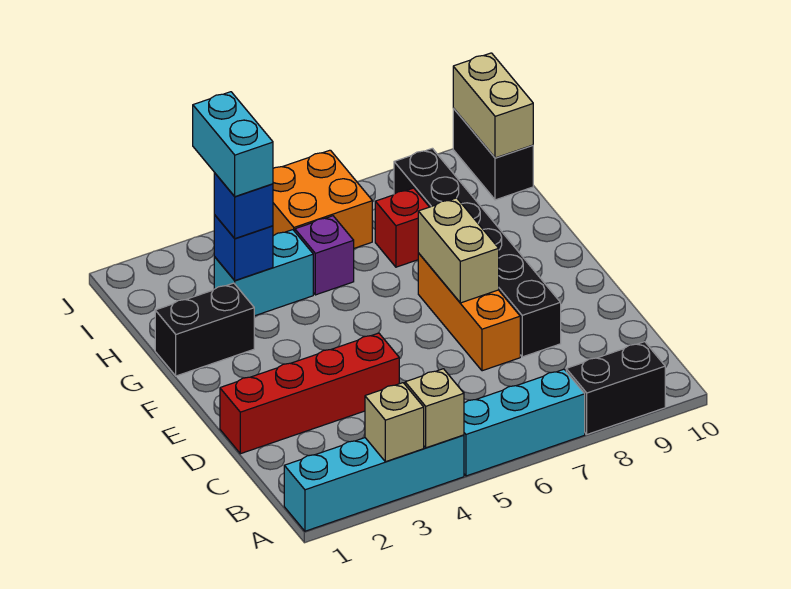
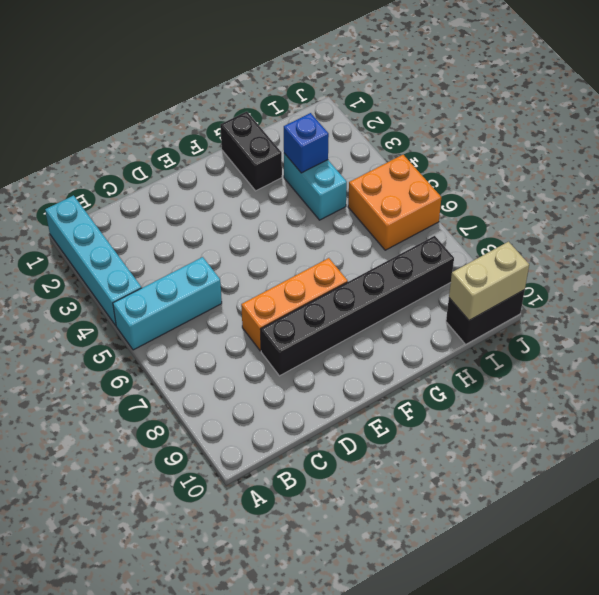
cyan 1x3 brick [113,257,222,350] -> cyan 1x3 brick turned to [464,369,585,476]
none -> black 1x2 brick [566,342,665,434]
none -> red 1x4 brick [220,333,399,454]
none -> purple 1x1 brick [295,216,354,295]

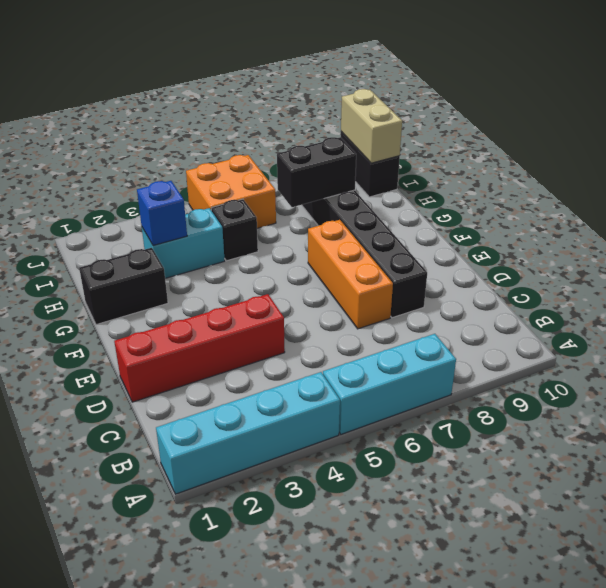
black 1x1 brick [211,199,258,261] -> purple 1x1 brick [295,216,354,295]
black 1x2 brick [277,137,356,207] -> black 1x2 brick moved to [566,342,665,434]
none -> red 1x1 brick [375,188,429,267]
none -> tan 1x1 brick [365,383,424,462]
none -> tan 1x1 brick [405,369,464,448]

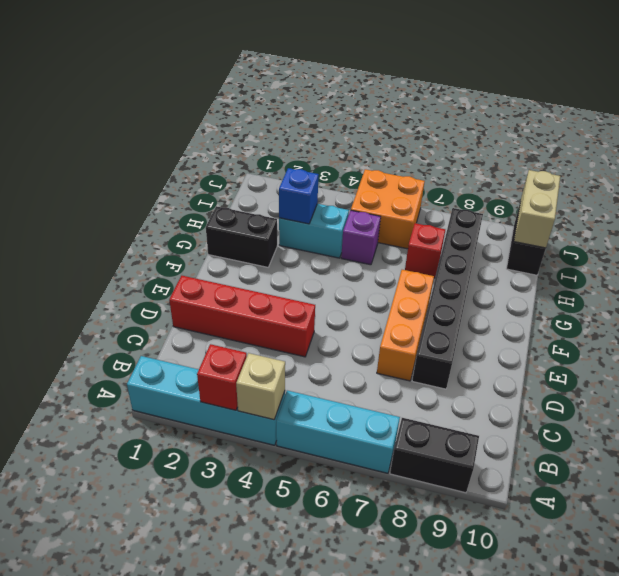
red 1x1 brick [197,344,247,410] -> tan 1x1 brick [365,383,424,462]
none -> tan 1x2 brick [418,198,499,303]
none -> blue 1x1 brick [214,173,273,239]
none -> cyan 1x2 brick [193,92,273,197]

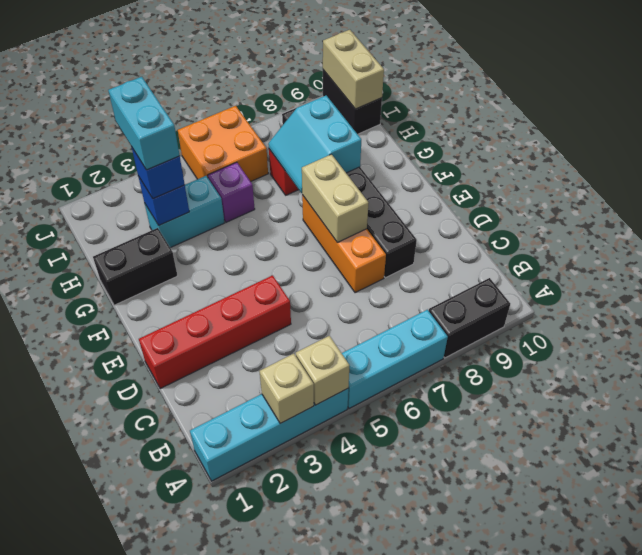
cyan 2x2 slope [268,96,361,193] -> none

